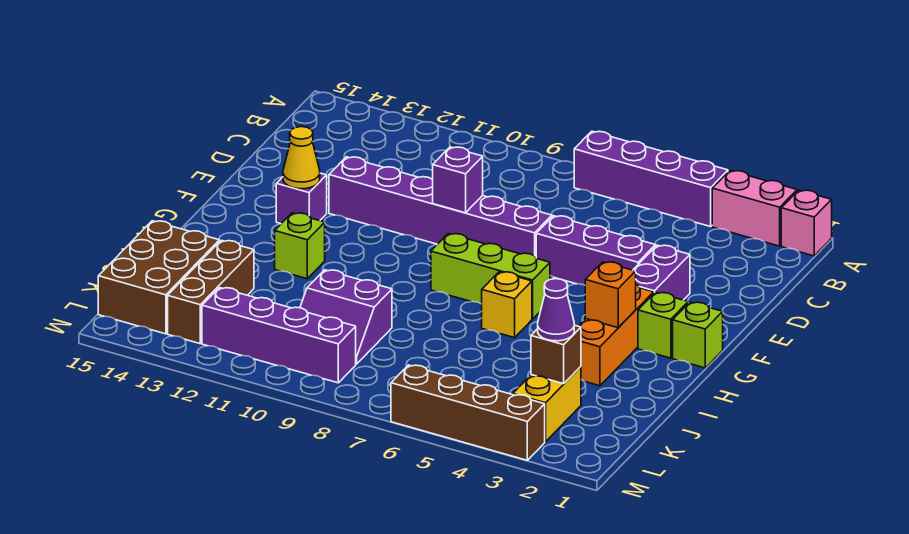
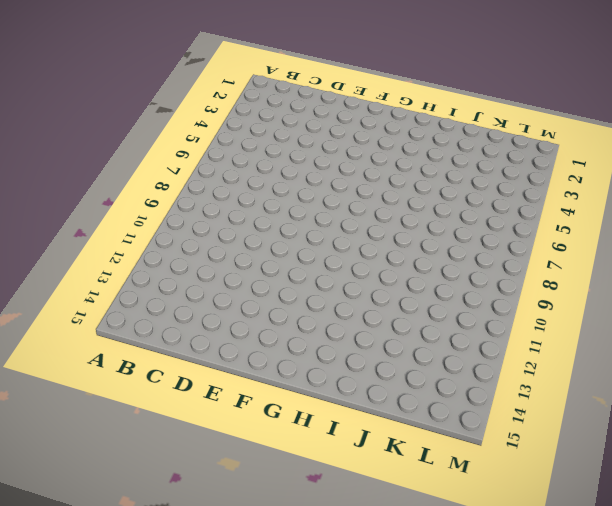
none -> pink 1x1 brick [781,190,832,256]
none -> pink 1x2 brick [712,171,797,246]
none -> purple 1x4 brick [574,131,728,227]

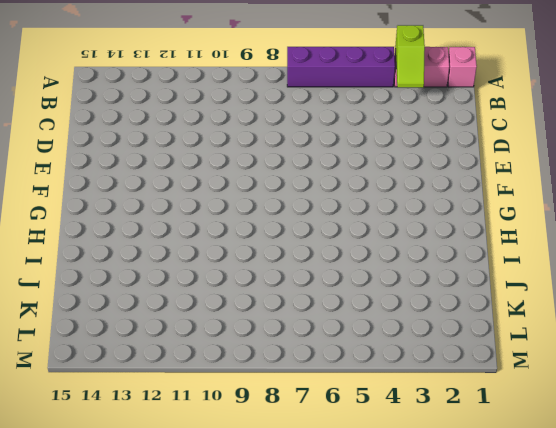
lime 1x2 slope [395,25,425,88] -> none
none -> purple 1x2 brick [633,245,690,300]
none -> purple 1x3 brick [536,216,655,285]
none -> purple 1x6 brick [329,157,552,257]

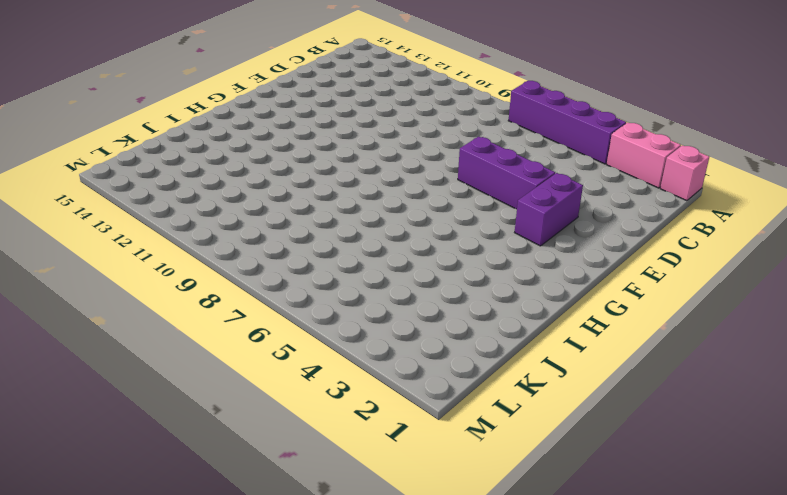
none -> purple 1x6 brick [329,157,552,257]
none -> purple 1x1 brick [276,173,327,224]
none -> lime 1x1 brick [673,302,723,368]

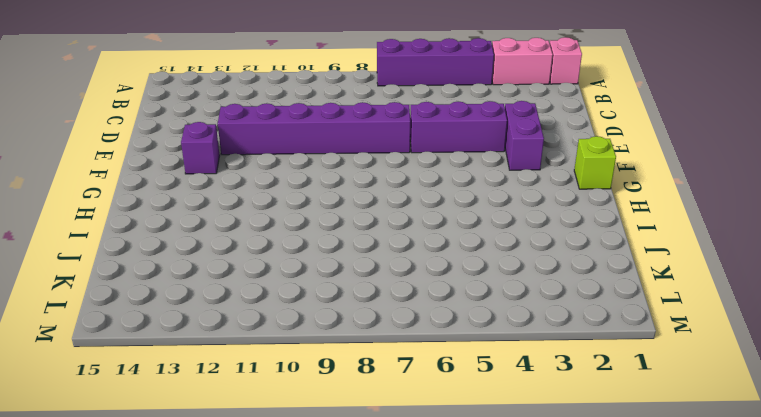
none -> lime 1x1 brick [638,292,688,358]
none -> orange 1x3 brick [579,285,654,386]
none -> lime 1x3 brick [431,233,550,319]

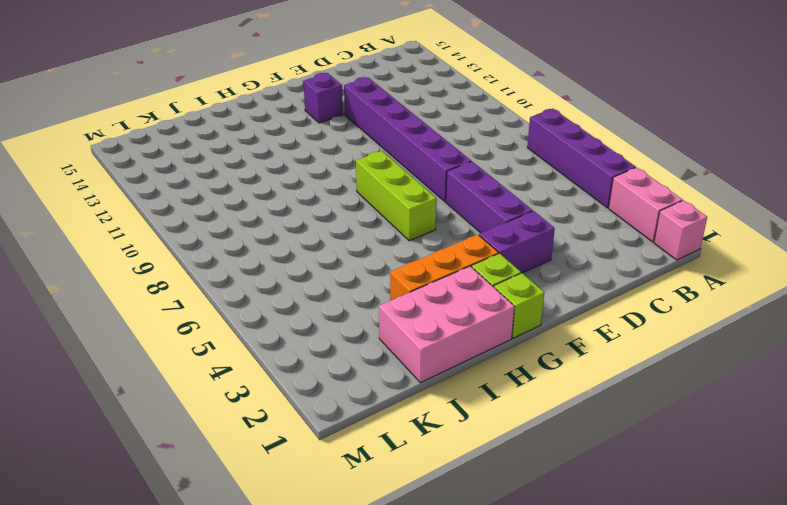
pink 2x3 brick [379,266,515,383] -> none
none -> yellow 1x1 brick [482,272,532,338]
none -> lime 1x1 brick [275,213,325,279]
none -> purple 2x2 slope [300,270,392,364]

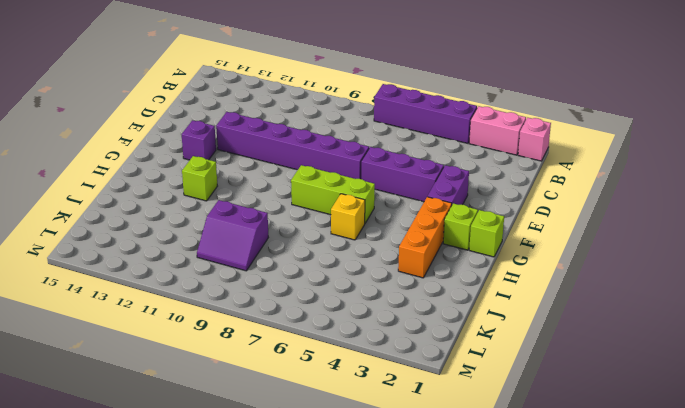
none -> brown 1x3 brick [168,240,254,344]
none -> brown 2x3 brick [98,221,219,334]
none -> yellow 1x2 brick [513,367,581,442]

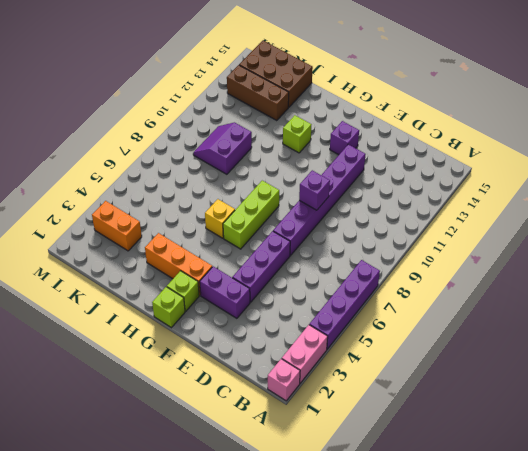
orange 1x2 brick [92,201,142,251] -> yellow 1x2 brick [513,367,581,442]
none -> purple 1x4 brick [202,288,356,383]
none -> brown 1x4 brick [391,365,545,460]
none -> yellow 1x1 cone [283,127,320,189]

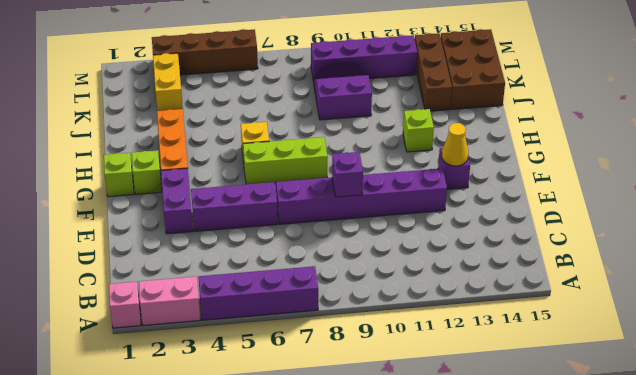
none -> orange 1x1 brick [585,262,636,328]
none -> brown 1x1 brick [531,325,581,384]
none -> purple 1x1 cone [538,279,574,341]

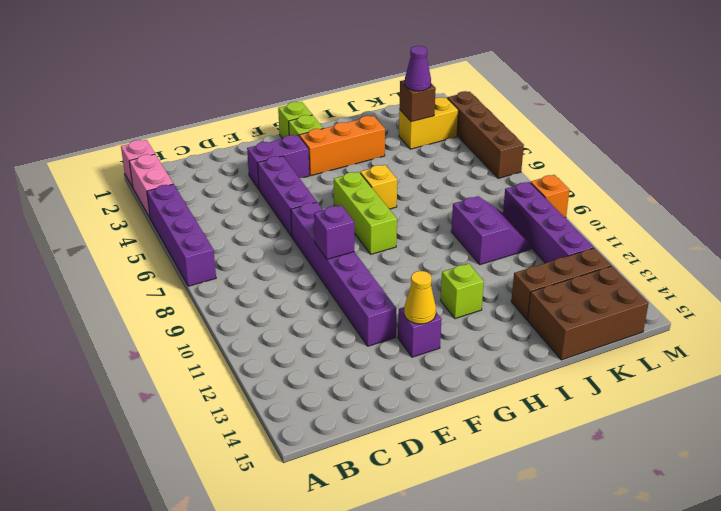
orange 1x1 brick [531,175,570,218] -> orange 1x1 brick moved to [585,262,636,328]

